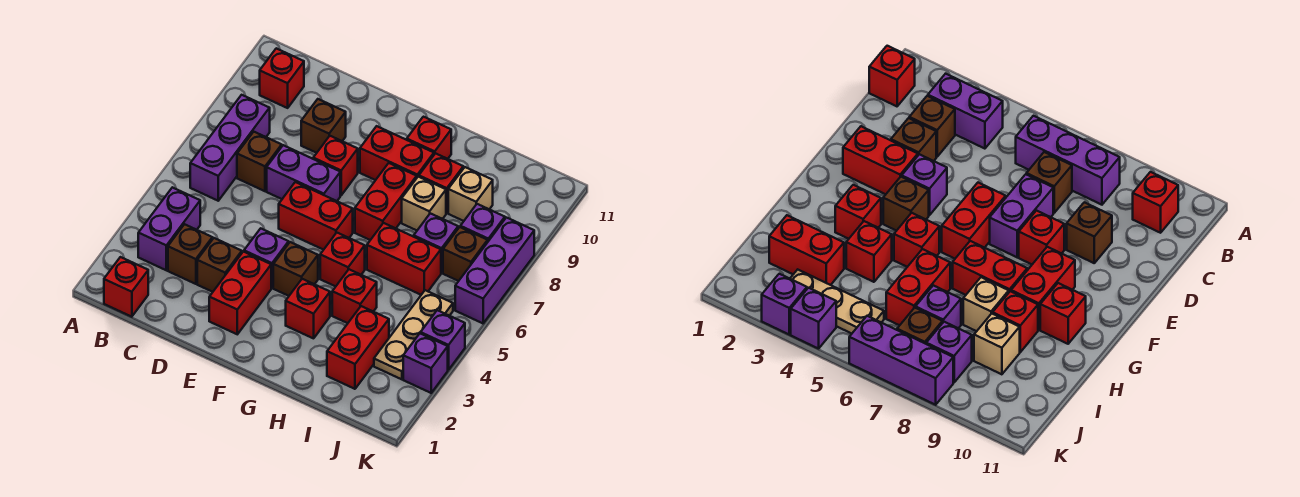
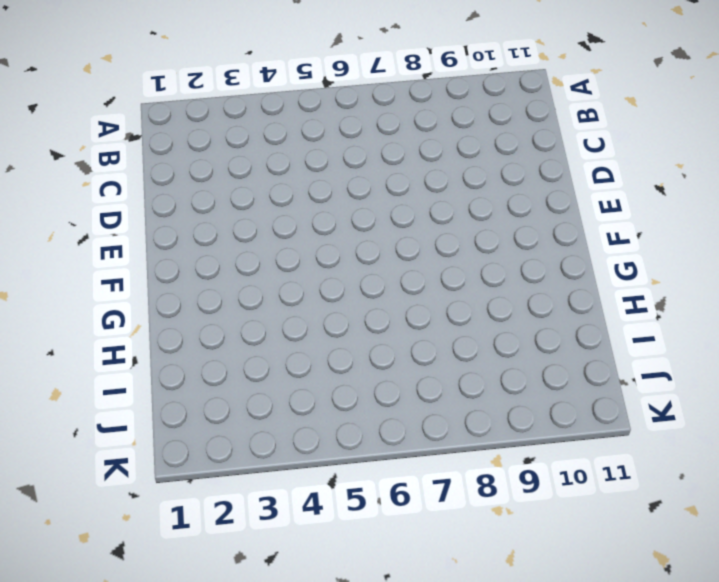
none -> red 1x1 brick [104,257,148,317]
none -> purple 1x2 brick [138,187,200,270]
none -> purple 1x3 brick [190,95,270,201]
none -> red 1x1 brick [260,48,304,108]

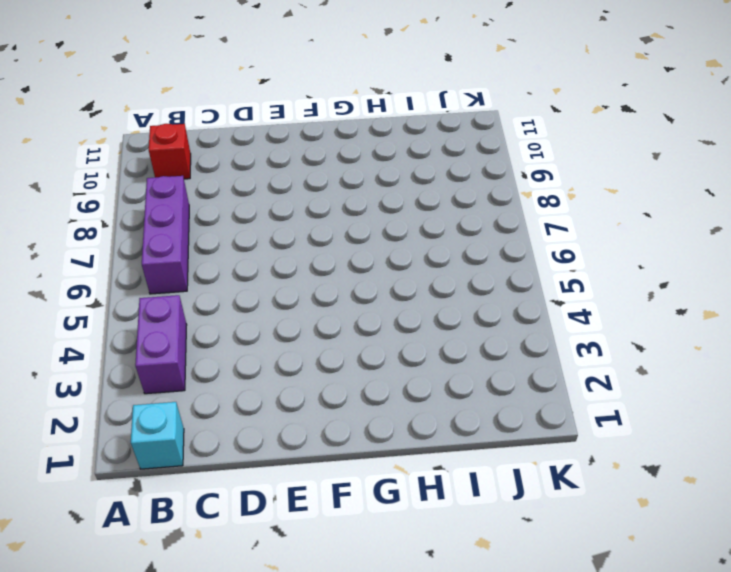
cyan 1x1 brick [131,402,184,469] -> red 1x1 brick [104,257,148,317]
none -> brown 1x1 brick [168,224,212,284]
none -> brown 1x1 brick [237,132,282,191]
none -> brown 1x1 brick [197,238,242,292]
none -> purple 1x2 brick [267,145,340,201]

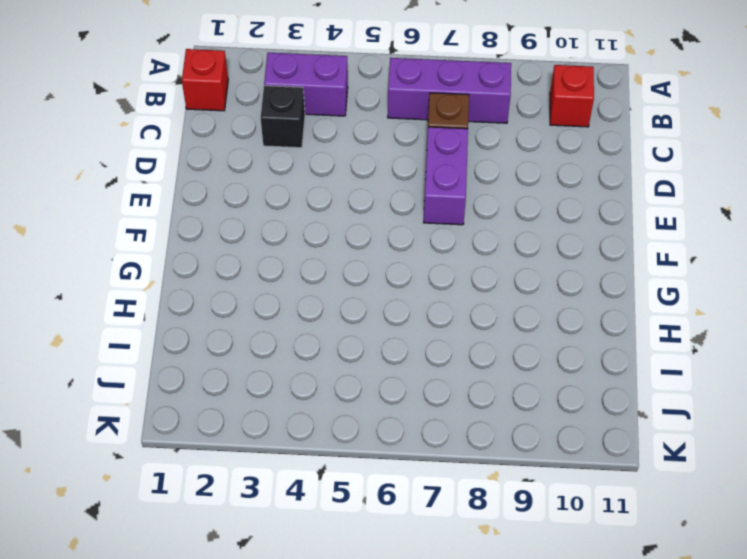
black 1x1 brick [261,86,305,148] -> brown 1x1 brick [168,224,212,284]
none -> brown 1x1 brick [197,238,242,292]
none -> brown 1x1 brick [301,99,346,153]
none -> red 1x2 brick [209,252,271,334]
none -> purple 1x1 brick [244,228,289,288]

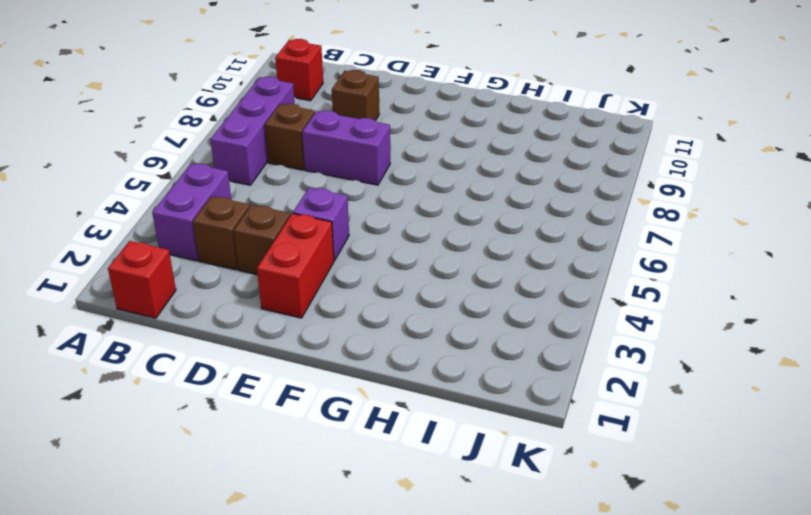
none -> red 1x2 brick [279,182,353,250]
none -> red 1x1 brick [313,136,358,195]
none -> brown 1x1 brick [273,242,318,296]
none -> red 1x2 brick [360,126,434,180]

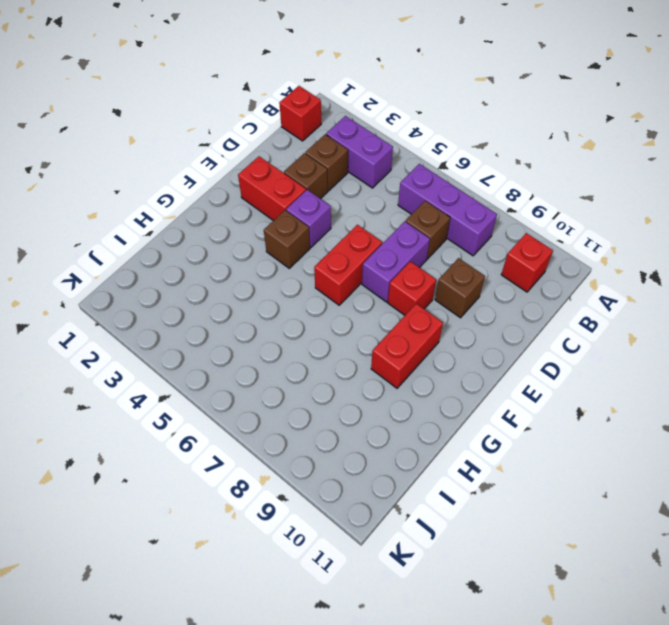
none -> red 1x1 brick [286,279,330,338]
none -> red 1x1 brick [320,233,365,286]
none -> red 1x2 brick [355,163,417,240]
none -> red 1x1 brick [407,117,451,159]

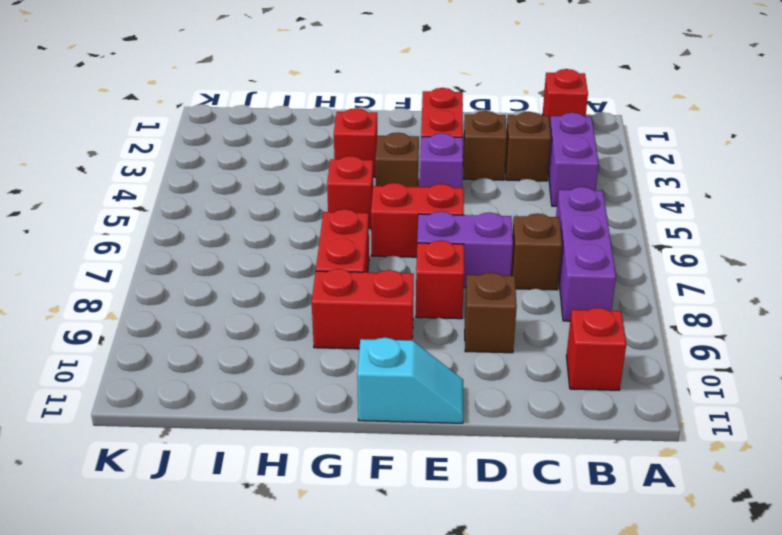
cyan 1x2 slope [357,337,463,423] -> none
none -> red 1x1 brick [407,117,451,159]
none -> red 1x1 brick [332,269,377,323]
none -> red 1x2 brick [367,223,441,295]
none -> tan 1x1 brick [402,177,446,230]

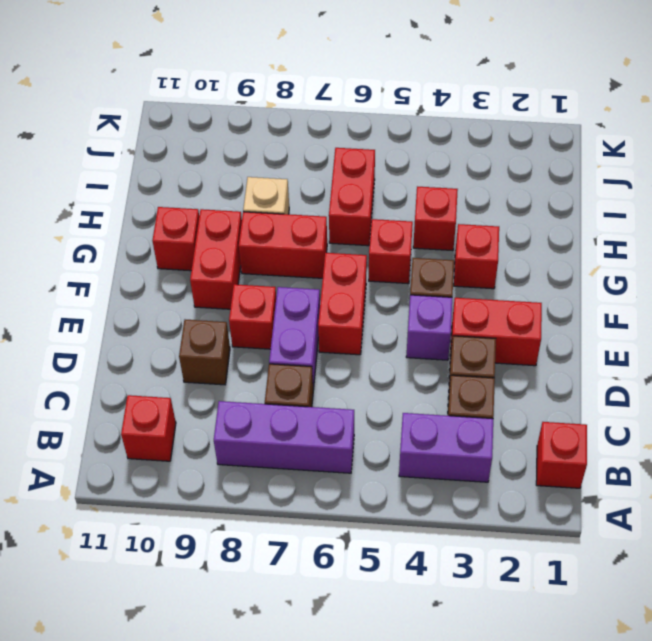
none -> red 1x1 brick [419,153,463,213]
none -> red 1x2 brick [327,306,389,389]
none -> purple 1x1 brick [414,213,458,273]
none -> tan 1x1 brick [448,167,493,221]

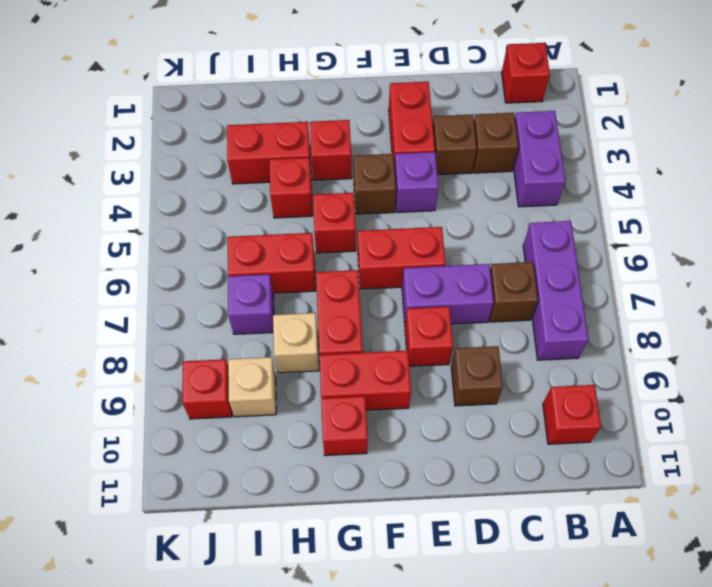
red 1x2 brick [227,122,311,184] -> red 1x2 brick turned to [327,306,389,389]
red 1x1 brick [182,359,232,419] -> red 1x1 brick moved to [419,153,463,213]
none -> tan 1x3 plate [374,290,453,379]
none -> brown 1x1 brick [443,227,488,281]
none -> purple 1x1 brick [460,204,505,241]
none -> purple 1x1 brick [403,333,448,393]

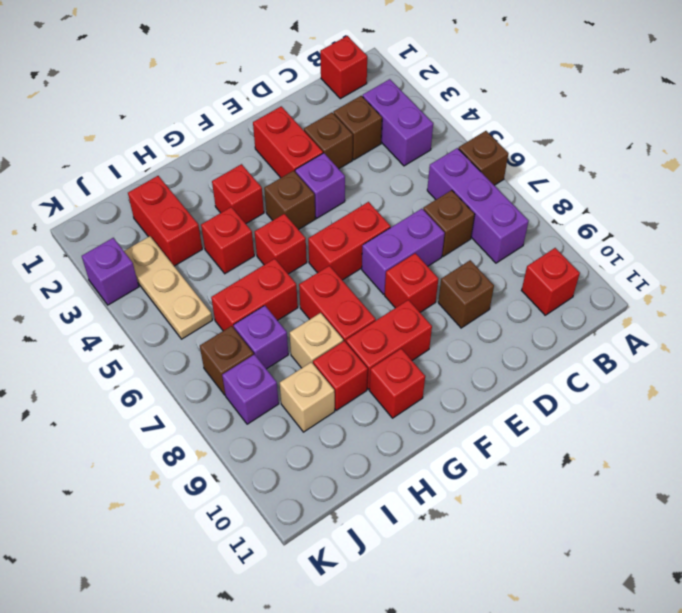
brown 1x1 brick [459,131,509,185] -> none
none -> purple 1x1 brick [421,310,465,370]
none -> purple 1x3 brick [455,218,534,323]

